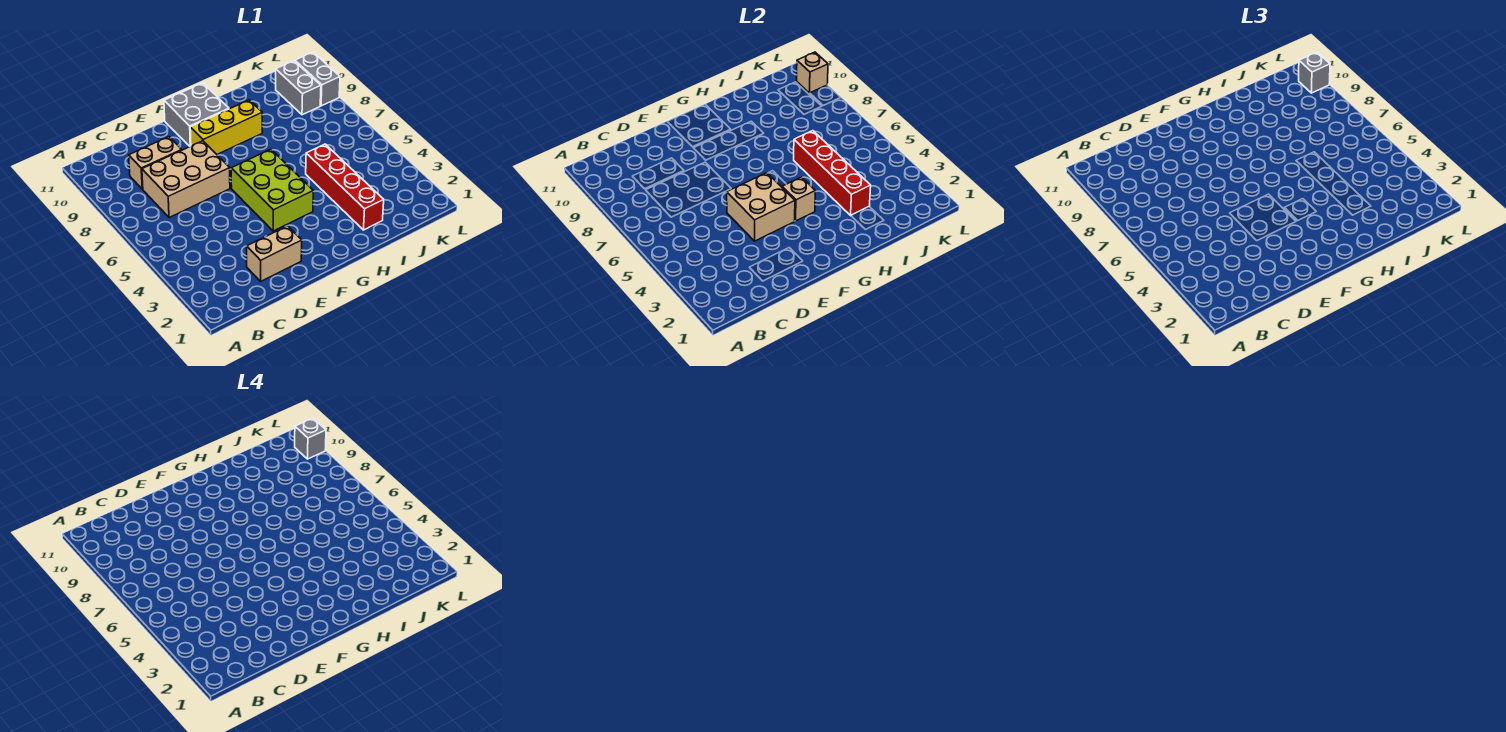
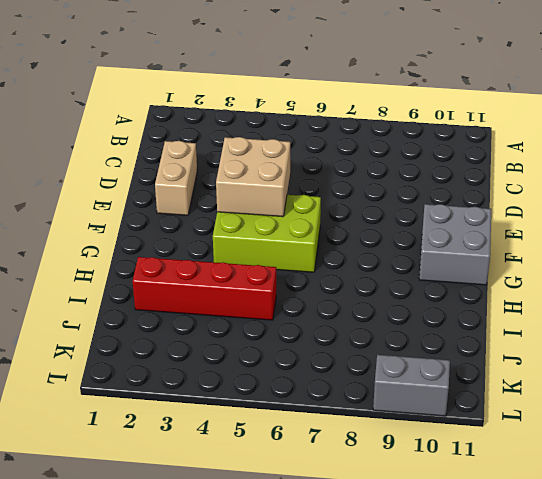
none -> tan 2x3 brick [142,141,230,218]
none -> tan 1x2 brick [129,137,182,189]
none -> yellow 1x3 brick [190,100,262,154]

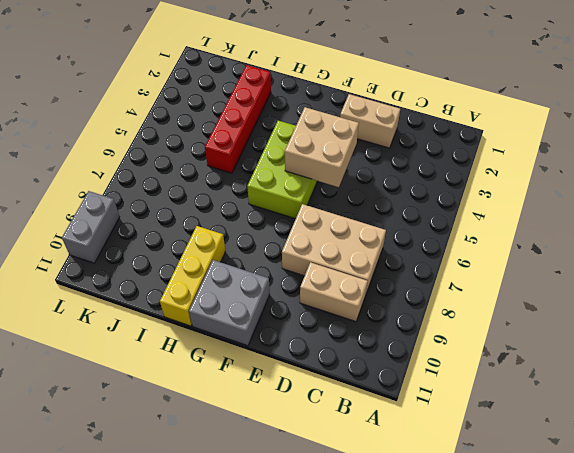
yellow 1x3 brick [160,226,225,326] -> yellow 1x3 brick turned to [190,100,262,154]
none -> grey 1x2 brick [276,61,321,115]
none -> tan 1x1 brick [782,177,815,221]
none -> red 1x4 brick [794,131,871,215]

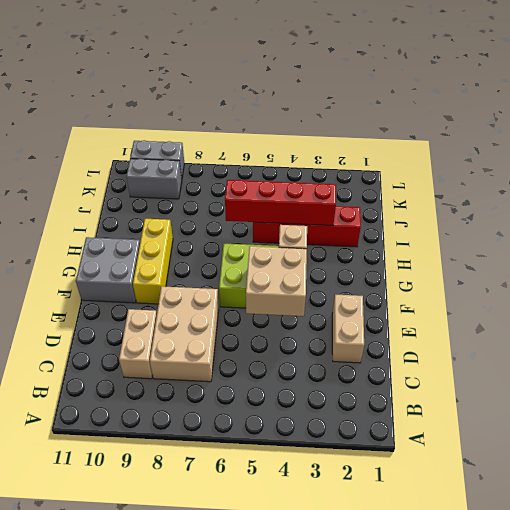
none -> tan 1x1 brick [797,52,828,93]
none -> grey 1x1 brick [1299,52,1330,93]
none -> grey 1x1 brick [295,418,326,459]

